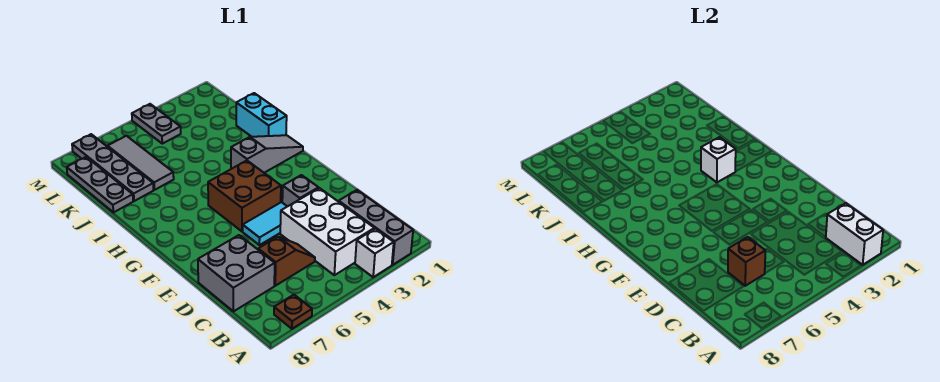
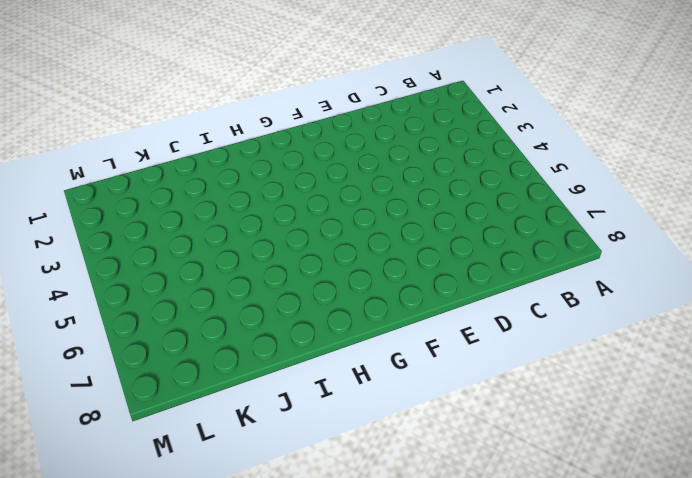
none -> grey 1x3 brick [339,190,413,265]
none -> white 1x1 brick [355,229,394,277]
none -> brown 1x1 plate [274,295,312,329]

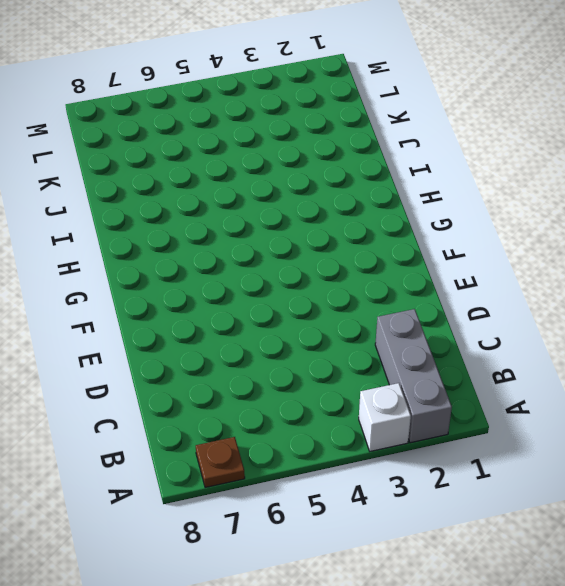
none -> white 2x3 brick [280,188,374,275]
none -> brown 1x2 slope [258,237,315,286]
none -> grey 2x2 brick [198,235,275,311]

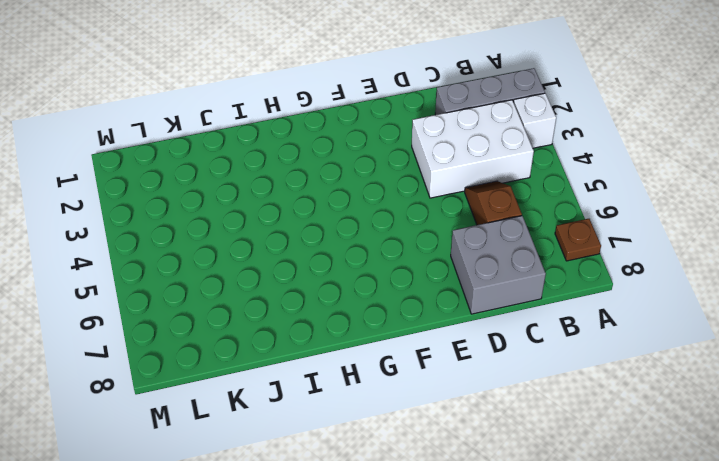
none -> grey 1x1 brick [282,175,318,207]
none -> cyan 1x2 tile [243,202,287,245]
none -> brown 2x2 brick [208,161,281,231]

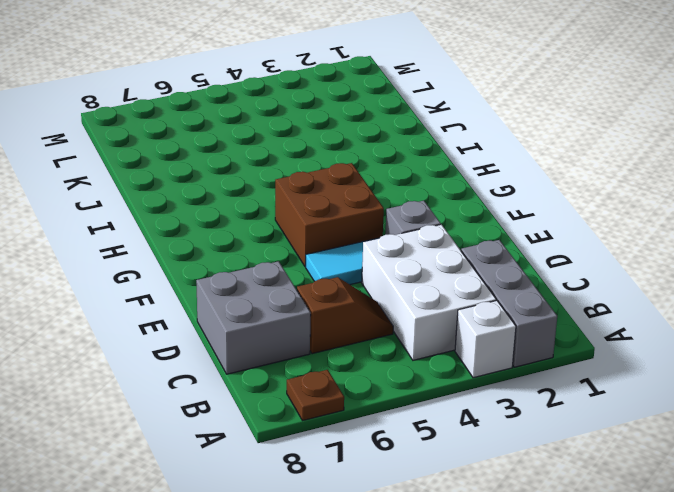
none -> grey 1x3 slope [231,135,303,173]
none -> cyan 1x2 brick [236,93,287,137]
none -> grey 1x3 tile [108,136,174,190]

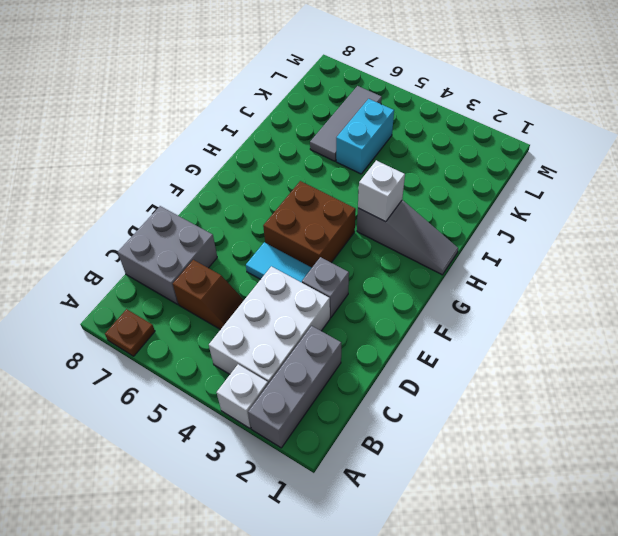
cyan 1x2 brick [336,99,394,174] -> cyan 1x2 brick moved to [236,93,287,137]
none -> grey 1x4 plate [72,134,154,201]
none -> grey 1x3 plate [67,157,133,212]
none -> grey 1x2 plate [132,104,181,144]

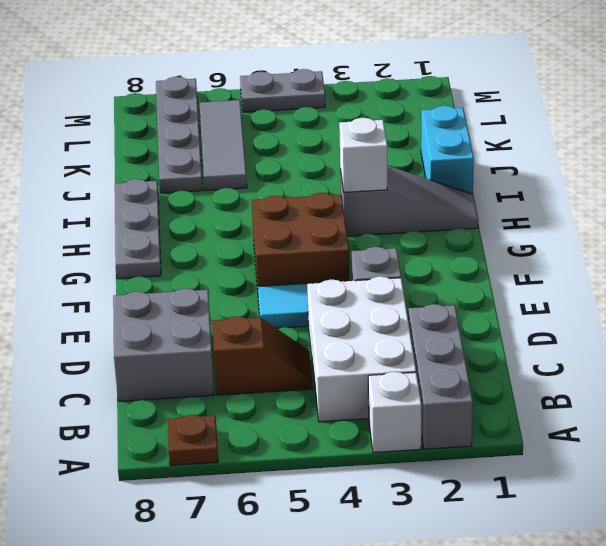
grey 1x3 plate [115,179,161,279] -> grey 1x3 plate moved to [67,157,133,212]
grey 1x2 plate [240,69,325,112] -> grey 1x2 plate turned to [132,104,181,144]
none -> white 1x2 brick [826,203,883,265]
none -> brown 1x1 brick [728,237,765,286]

